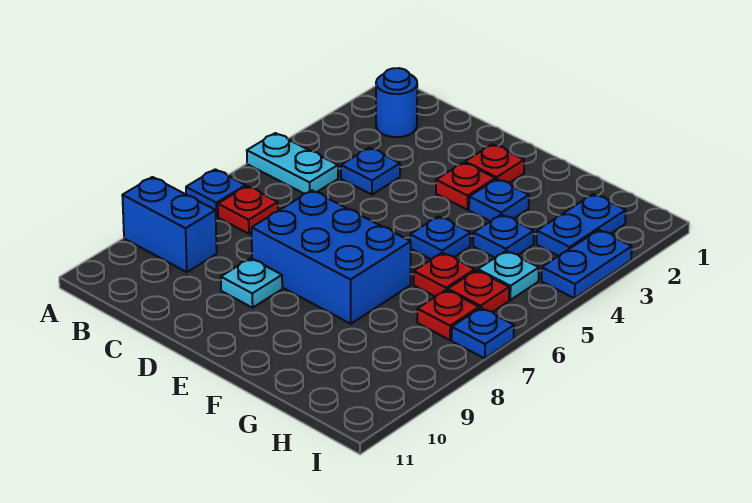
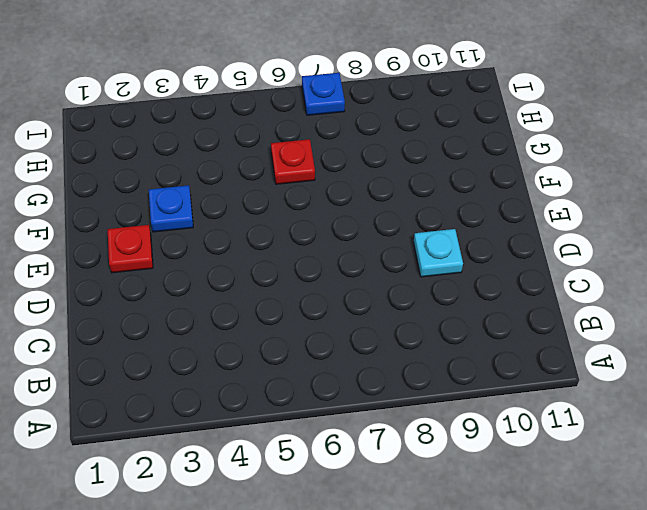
none -> cyan 1x2 plate [247,133,338,194]
none -> blue 1x1 plate [186,169,246,217]
none -> blue 1x2 brick [122,177,217,272]

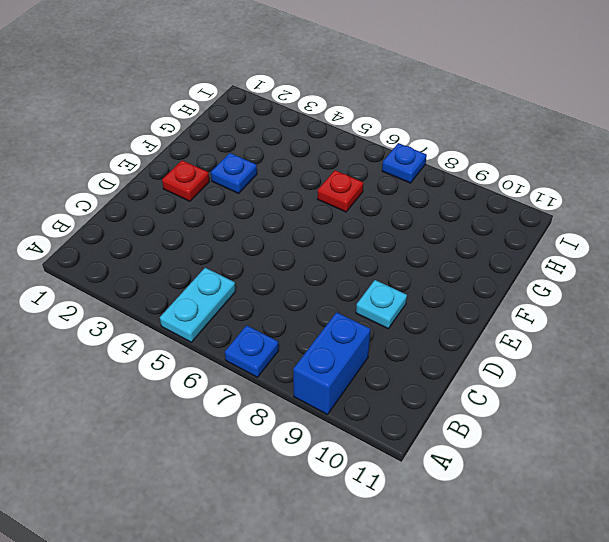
none -> blue 1x1 round brick [376,68,417,137]
none -> red 1x1 plate [218,186,278,234]
none -> blue 1x1 plate [341,148,400,195]

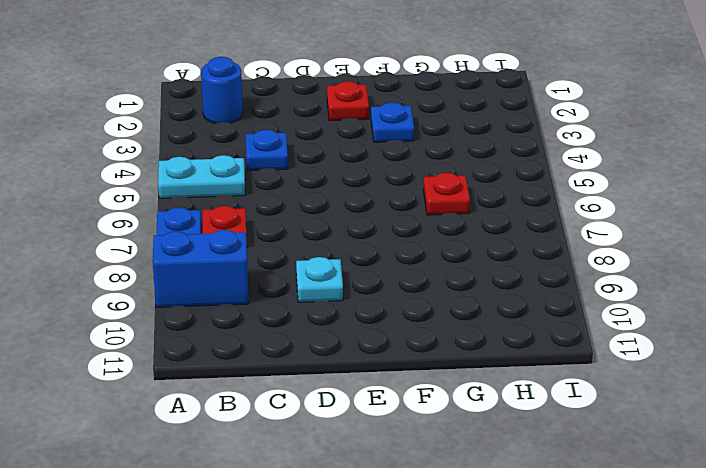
none -> blue 2x3 brick [252,190,411,324]
none -> red 1x1 plate [436,162,495,210]
none -> blue 1x1 plate [410,216,470,259]

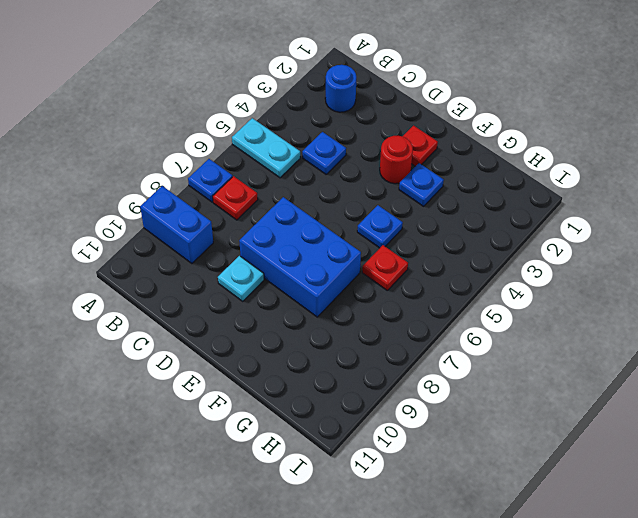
red 1x1 round brick [380,136,413,184] -> red 1x1 plate [436,162,495,210]
none -> blue 1x1 plate [473,214,534,258]
none -> blue 1x2 plate [537,194,626,256]
none -> cyan 1x1 plate [478,251,539,300]

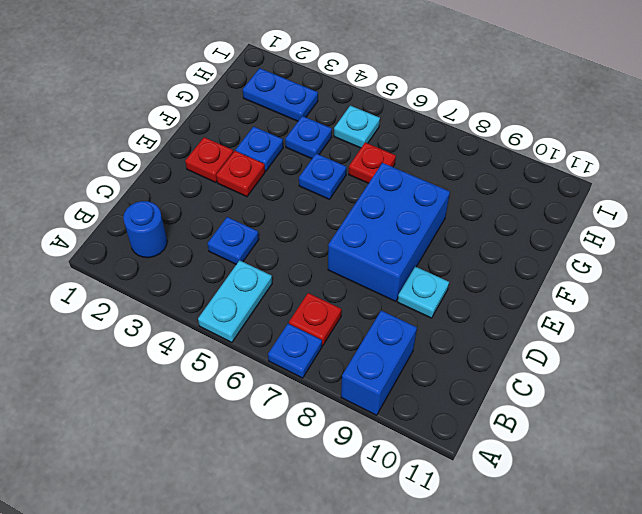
none -> red 1x1 plate [448,270,509,312]
none -> red 1x1 plate [417,290,479,340]
none -> blue 1x2 plate [542,230,632,298]

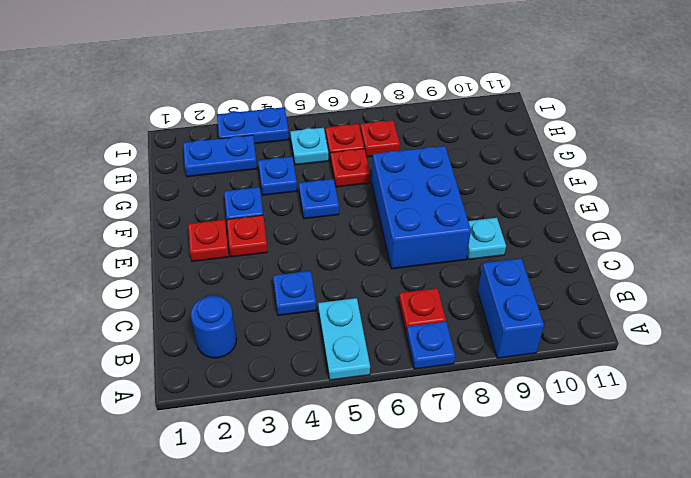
none -> blue 1x1 plate [452,308,514,359]

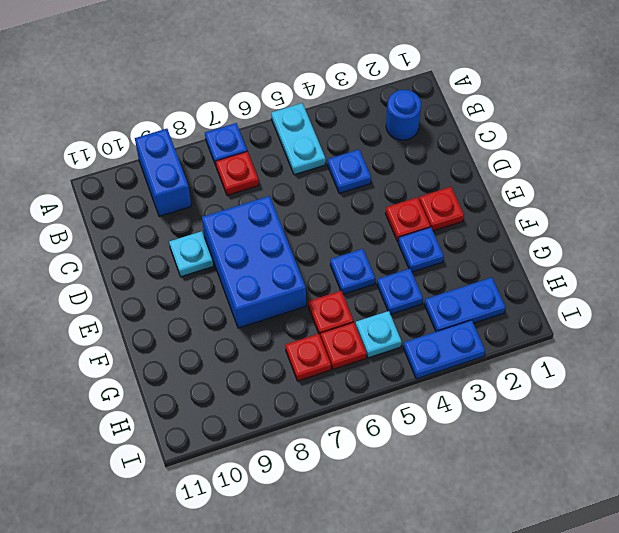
none -> blue 1x1 plate [452,308,514,359]

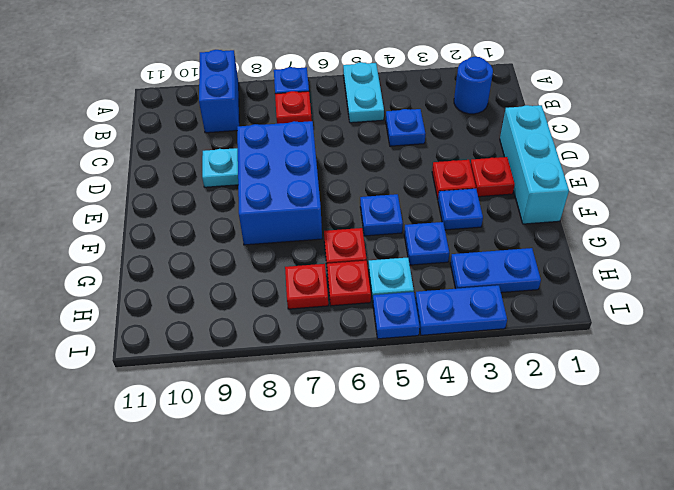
cyan 1x3 brick [500,105,569,224] -> none
blue 1x1 plate [373,292,420,339] -> blue 1x1 plate moved to [452,308,514,359]

